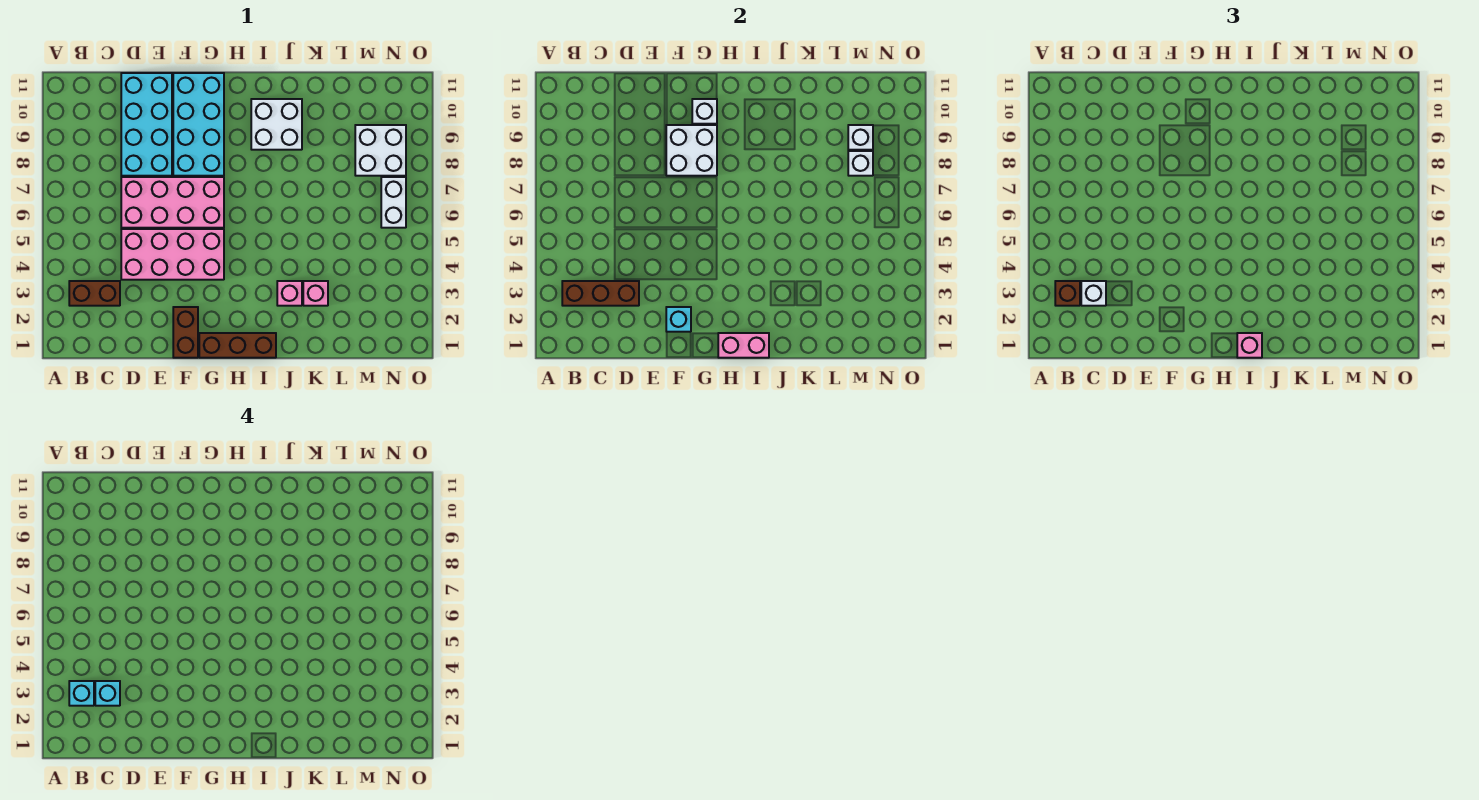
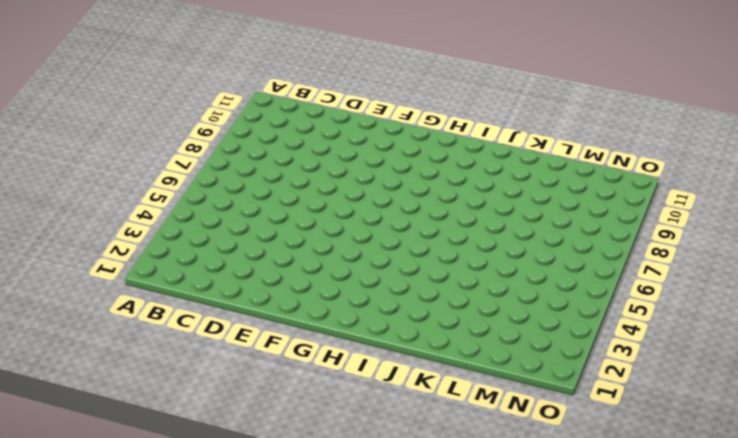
none -> brown 1x2 brick [69,281,120,306]
none -> pink 2x4 brick [121,229,224,280]
none -> pink 2x4 brick [121,177,224,228]

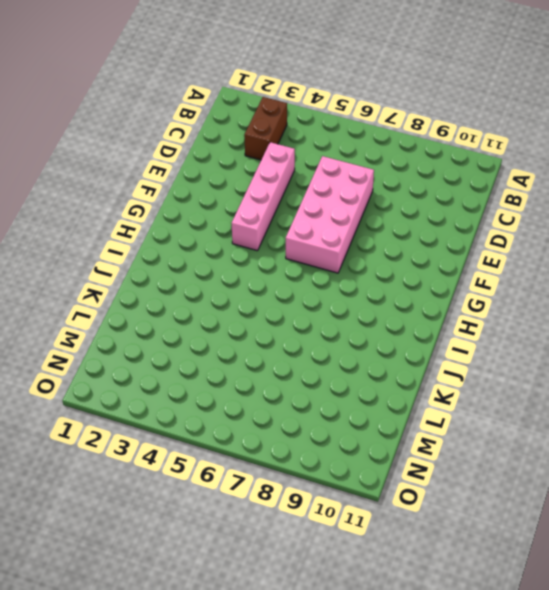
pink 1x4 brick [232,142,295,251] -> pink 2x4 brick [121,229,224,280]
none -> cyan 2x4 brick [121,73,172,176]
none -> brown 1x2 brick [173,307,198,358]
none -> cyan 2x4 brick [173,73,224,176]

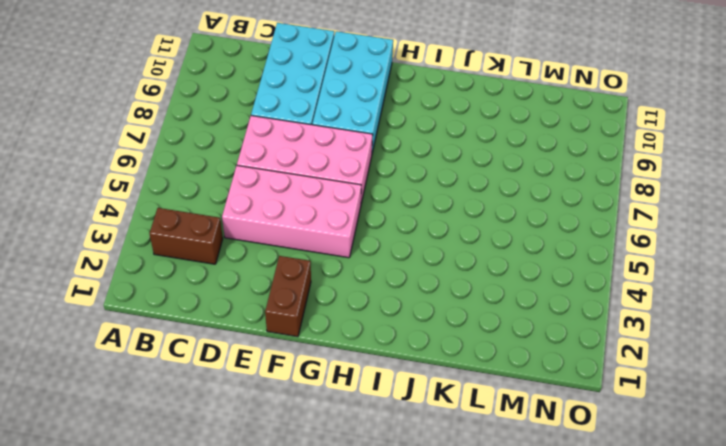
none -> brown 1x3 brick [199,333,276,358]
none -> white 2x2 brick [251,99,302,150]
none -> pink 1x1 brick [277,281,302,306]

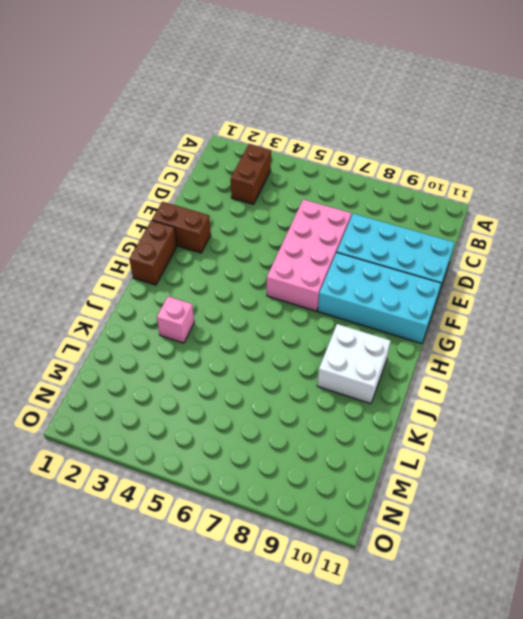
brown 1x2 brick [129,220,177,285] -> brown 1x3 brick [199,333,276,358]
none -> pink 2x4 brick [121,229,224,280]
none -> pink 1x1 brick [303,281,328,306]
none -> white 2x2 brick [355,125,406,176]

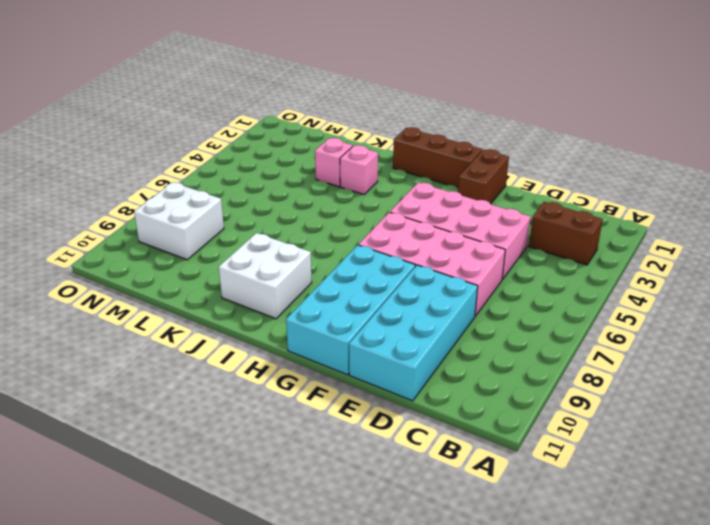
none -> white 1x2 brick [381,177,406,228]
none -> brown 1x3 brick [562,281,639,306]
none -> cyan 1x1 brick [666,307,691,332]

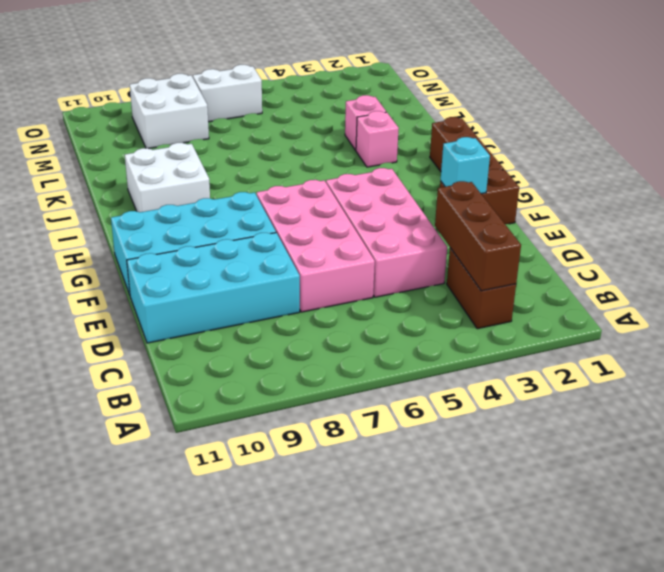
none -> white 2x2 brick [666,125,717,176]
none -> white 1x1 brick [692,99,717,124]
none -> pink 1x2 brick [718,333,769,358]

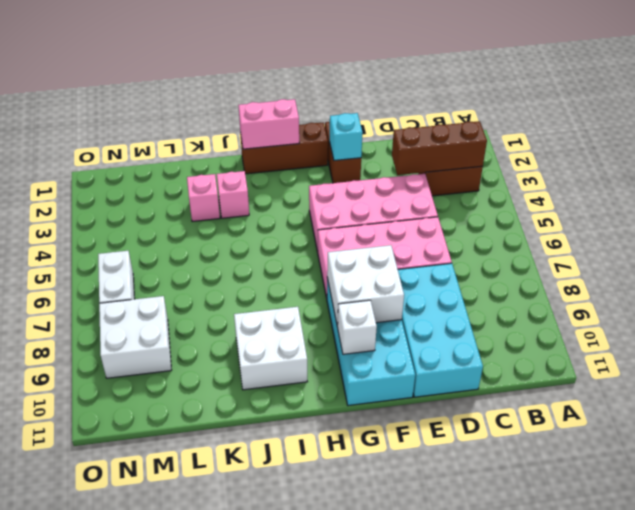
none -> white 1x1 brick [848,151,873,176]
none -> white 1x1 brick [848,125,873,150]
none -> brown 1x1 brick [1055,281,1080,306]

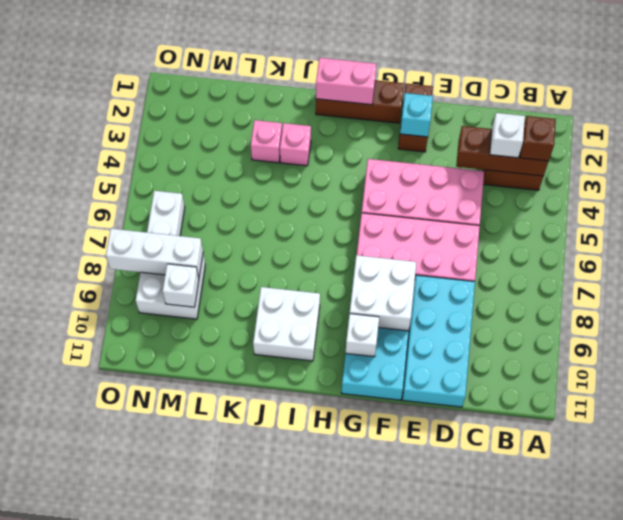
white 1x3 brick [106,229,203,278] -> white 1x1 brick [848,151,873,176]
none -> pink 1x1 brick [1237,333,1262,358]
none -> cyan 1x1 brick [69,681,94,706]
none -> cyan 1x1 brick [95,681,120,706]

